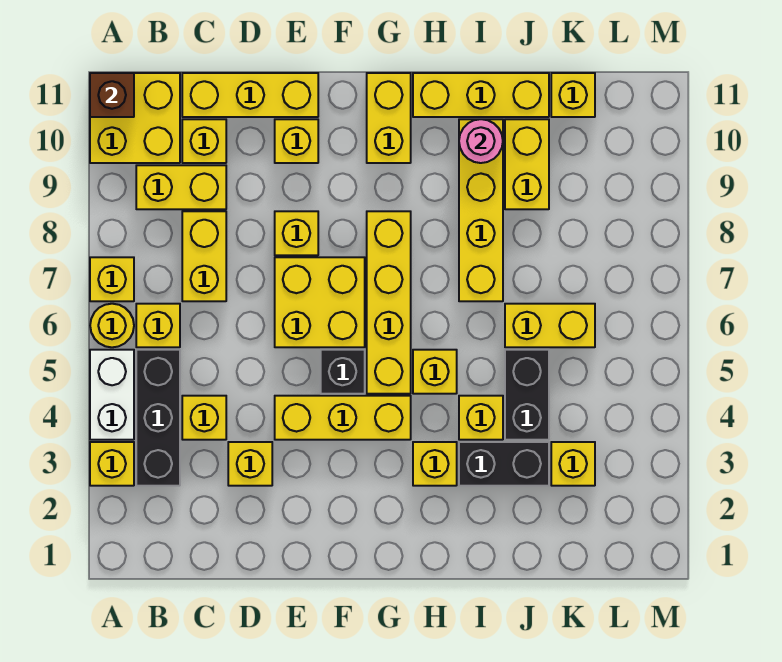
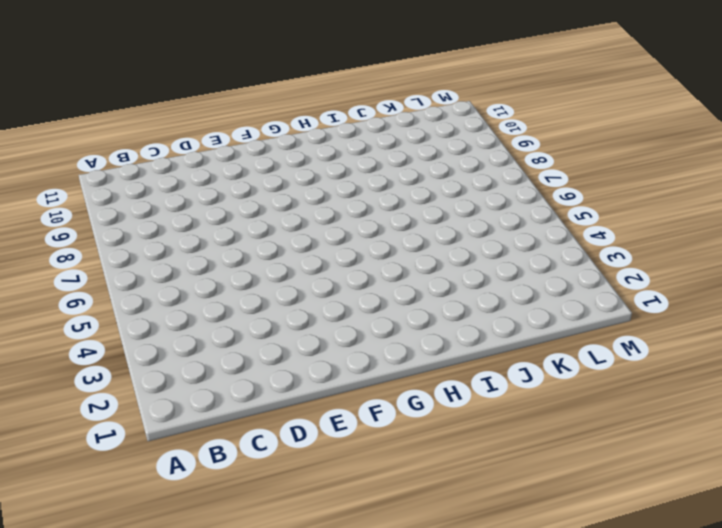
none -> yellow 1x1 brick [90,442,134,486]
none -> white 1x2 brick [90,350,134,440]
none -> yellow 1x1 round brick [90,304,134,347]
none -> yellow 1x1 brick [90,257,134,301]

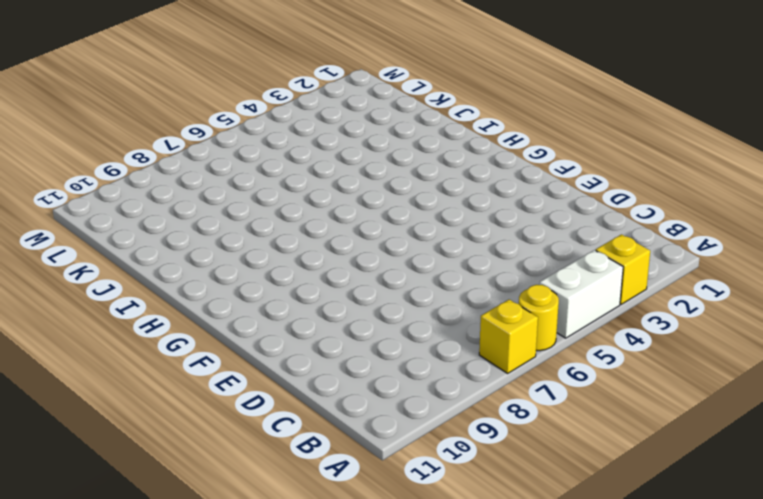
none -> yellow 2x2 brick [90,73,180,163]
none -> black 1x3 brick [136,350,180,486]
none -> yellow 1x1 brick [136,304,180,347]
none -> yellow 1x2 brick [136,165,226,209]

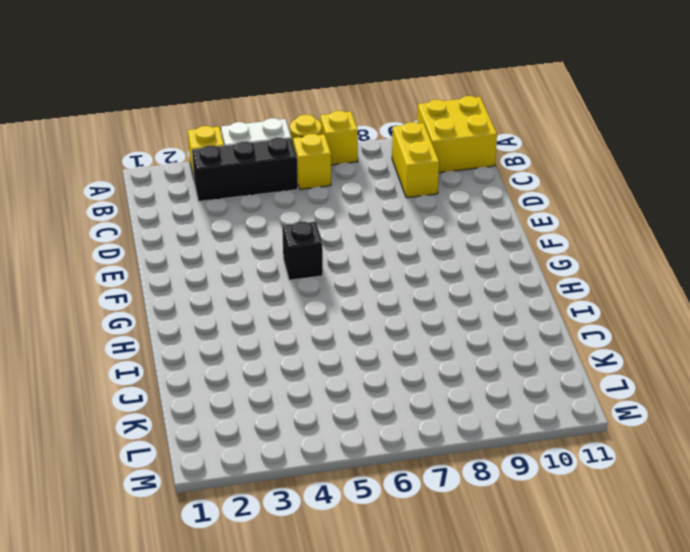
none -> yellow 1x1 brick [182,396,226,440]
none -> yellow 1x2 brick [182,211,226,301]
none -> yellow 1x1 brick [182,119,226,163]
none -> yellow 1x3 brick [182,73,318,117]

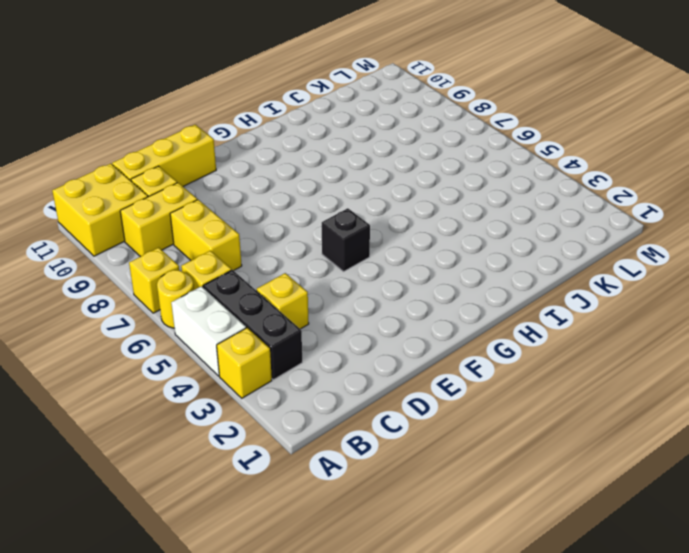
none -> yellow 1x1 brick [228,442,272,486]
none -> yellow 1x3 brick [275,396,411,440]
none -> yellow 2x2 brick [275,257,365,347]
none -> yellow 1x1 brick [275,211,318,255]

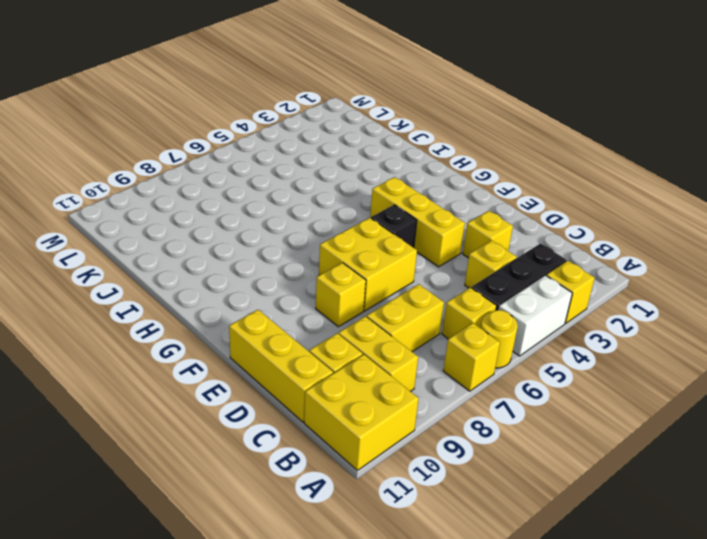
none -> yellow 1x1 brick [275,119,318,163]
none -> yellow 1x4 brick [367,211,411,394]
none -> yellow 1x2 brick [367,73,411,163]
none -> yellow 1x1 brick [413,442,457,486]

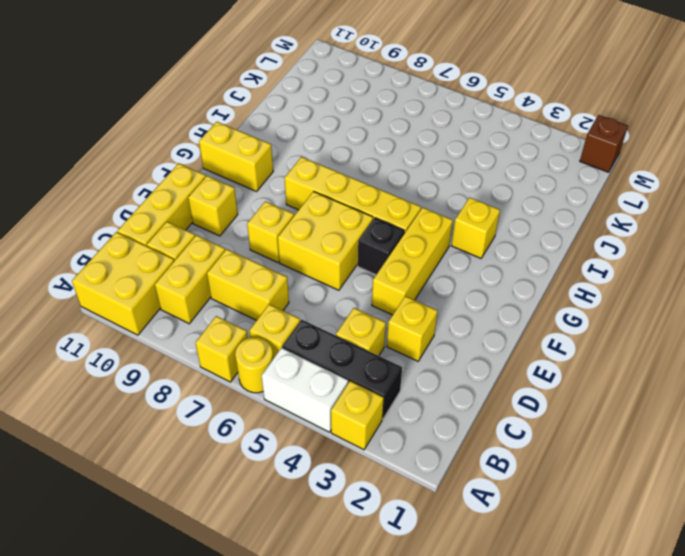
brown 1x1 brick [580,115,628,172] -> brown 1x1 brick moved to [90,73,134,117]
none -> yellow 1x1 brick [413,350,457,394]
none -> yellow 1x3 brick [413,73,549,117]
none -> black 1x2 brick [459,442,549,486]
none -> yellow 1x1 brick [459,396,503,440]

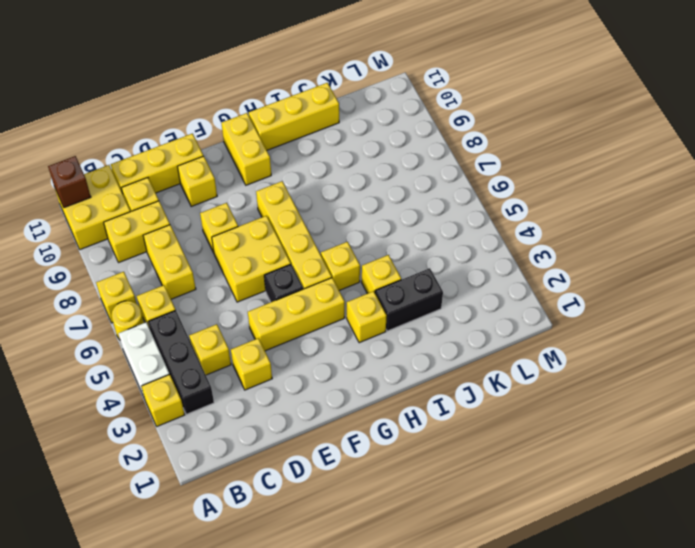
none -> yellow 1x4 brick [459,119,503,301]
none -> black 1x2 brick [505,350,549,440]
none -> yellow 1x2 brick [505,304,595,347]
none -> yellow 1x2 brick [505,119,549,209]

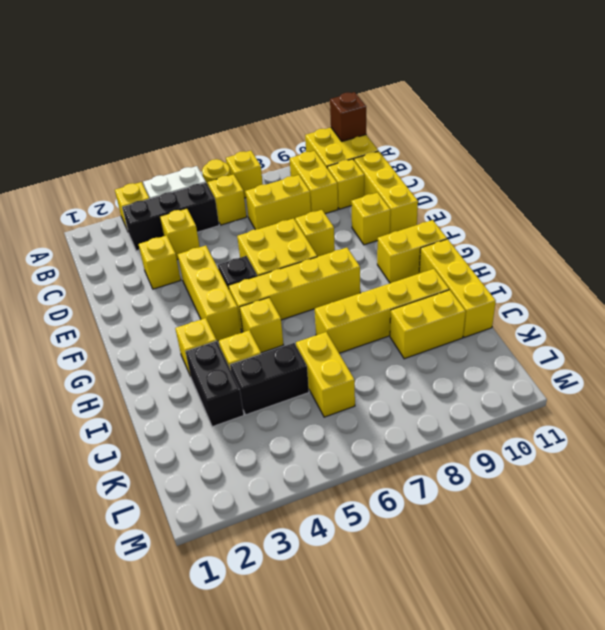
none -> yellow 1x1 brick [551,442,595,486]
none -> yellow 1x1 brick [551,73,595,117]
none -> pink 1x1 round brick [459,119,503,163]

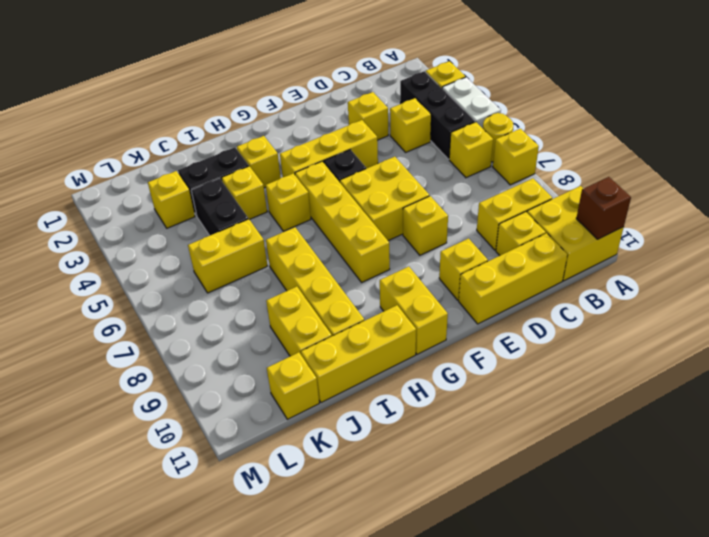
none -> yellow 1x2 brick [182,211,226,301]
none -> pink 1x1 round brick [459,119,503,163]

